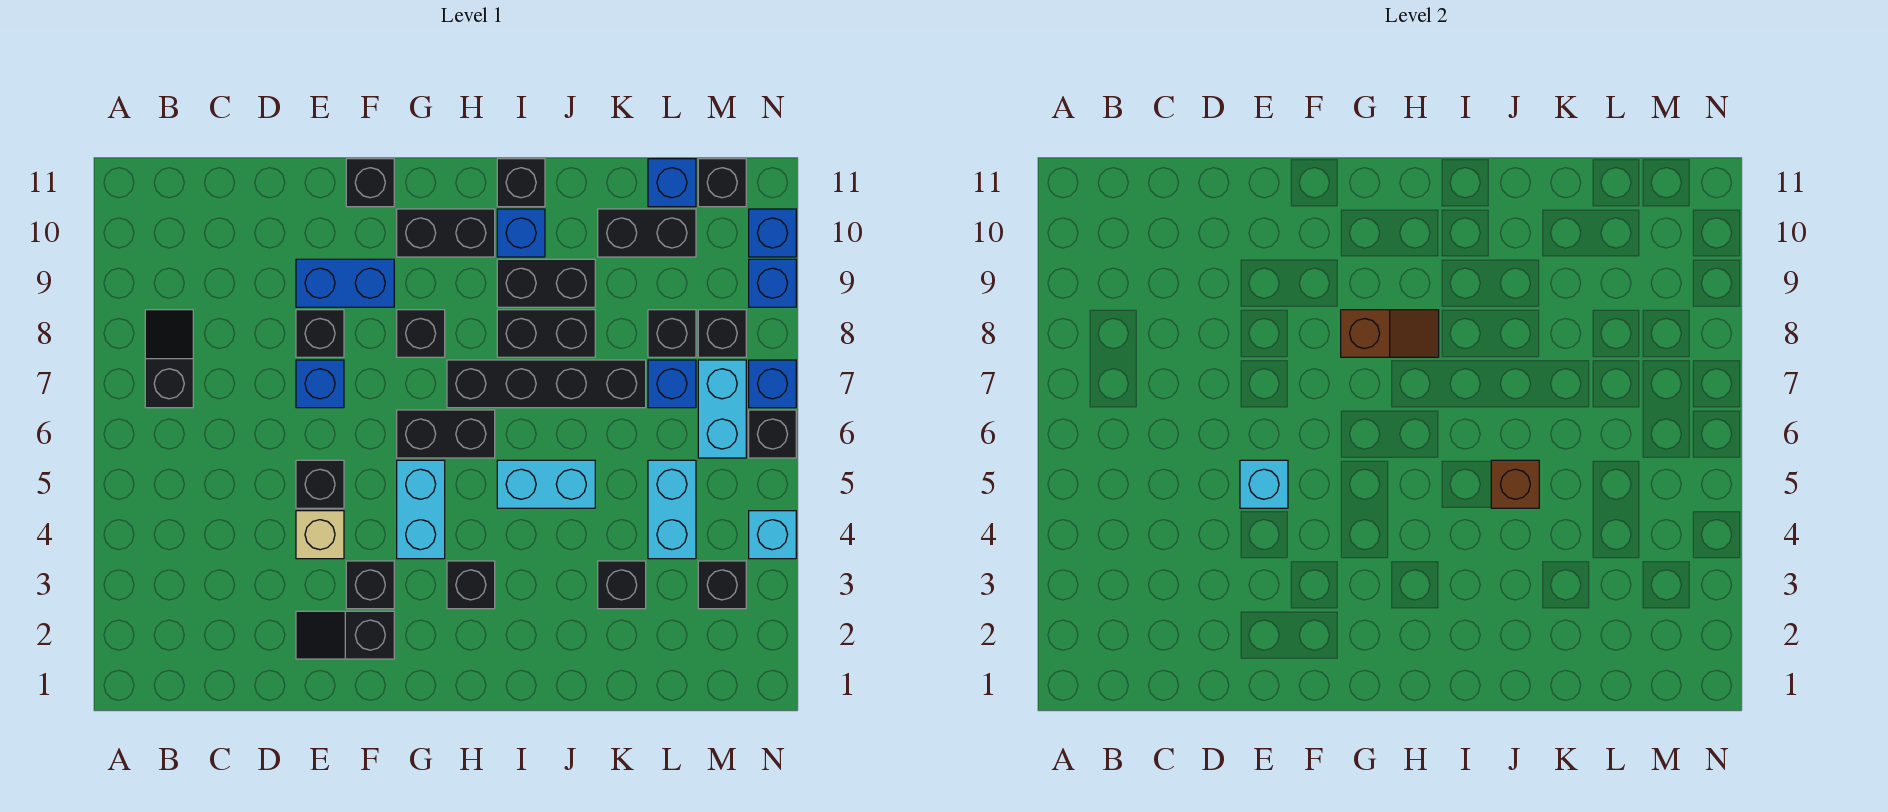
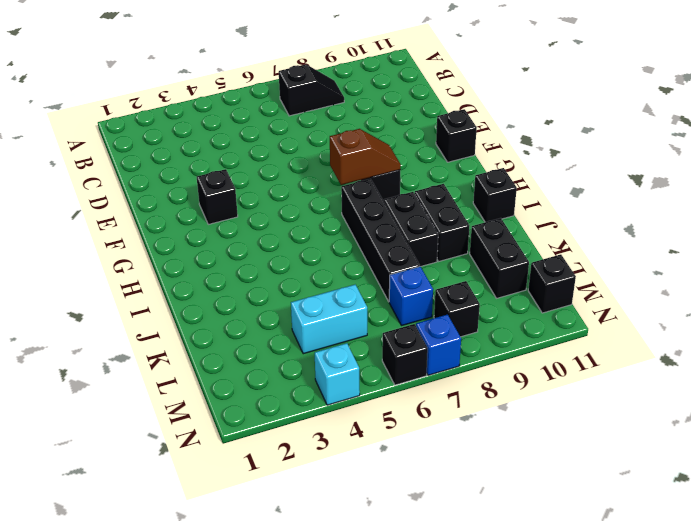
brown 1x2 slope [330,129,401,185] -> brown 1x2 slope turned to [1341,310,1439,357]
none -> black 1x2 slope [296,611,394,659]
none -> tan 1x1 brick [296,511,344,559]
none -> black 1x1 brick [296,460,344,508]
none -> blue 1x1 brick [296,360,344,408]

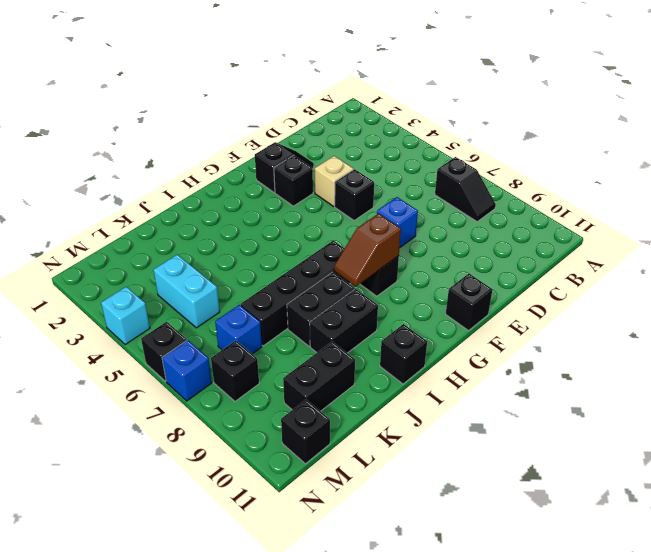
none -> black 1x1 brick [296,310,344,357]
none -> blue 1x2 brick [296,259,394,307]
none -> cyan 1x2 brick [397,460,445,559]
none -> black 1x2 brick [397,410,495,458]

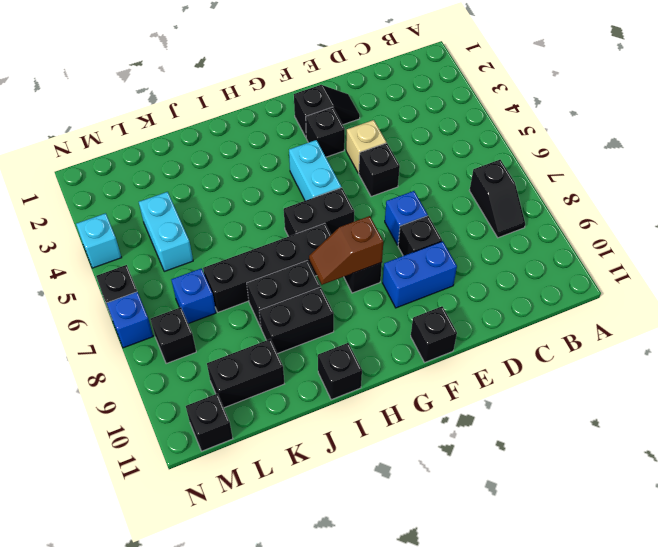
none -> black 1x2 brick [397,209,495,257]
none -> black 1x1 brick [447,561,495,609]
none -> cyan 1x2 brick [497,460,595,508]
none -> blue 1x1 brick [497,209,545,257]

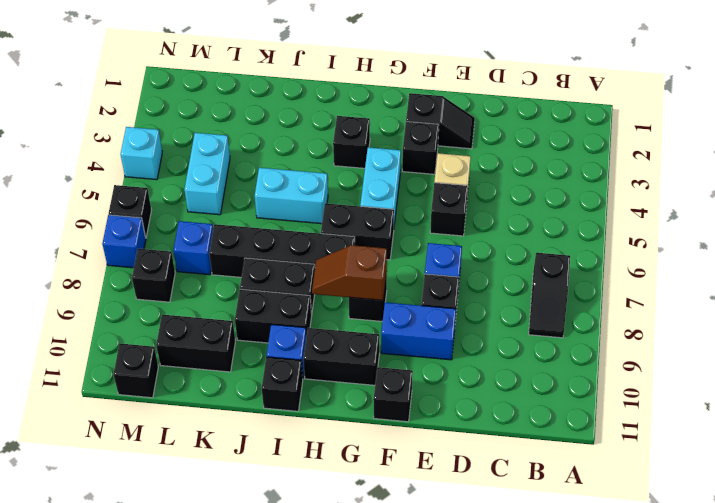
none -> black 1x1 brick [598,561,646,609]
none -> black 1x1 brick [648,310,696,357]
none -> blue 1x1 brick [648,159,696,207]
none -> black 1x1 brick [698,561,746,609]

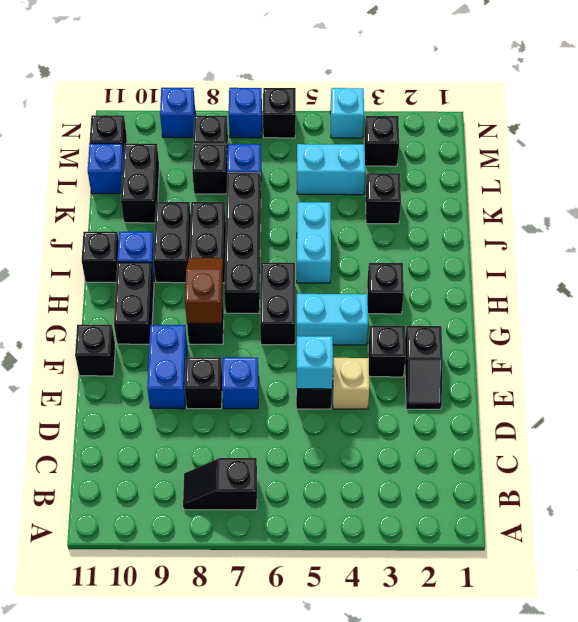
none -> cyan 1x2 brick [698,360,746,458]
none -> blue 1x1 brick [749,209,796,257]
none -> brown 1x1 brick [1491,460,1539,508]

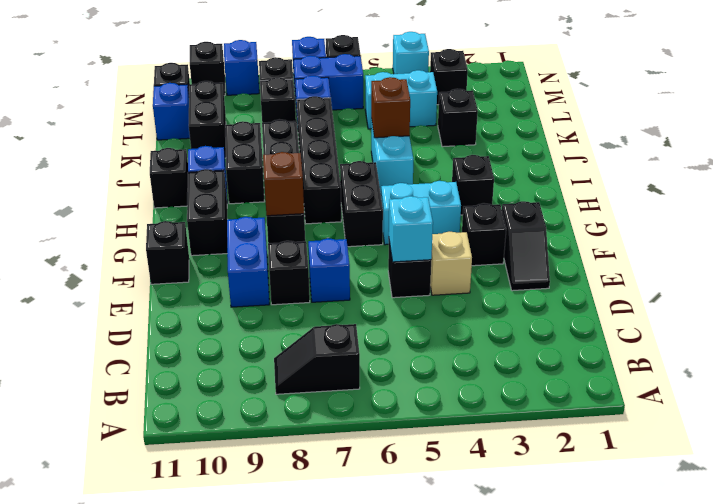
blue 1x2 brick [294,54,363,110] -> cyan 1x2 brick [698,360,746,458]
black 1x1 brick [190,42,225,96] -> blue 1x1 brick [749,209,796,257]

